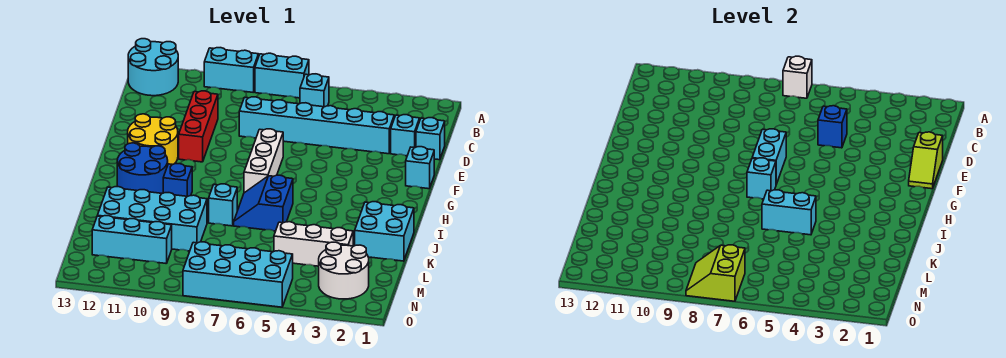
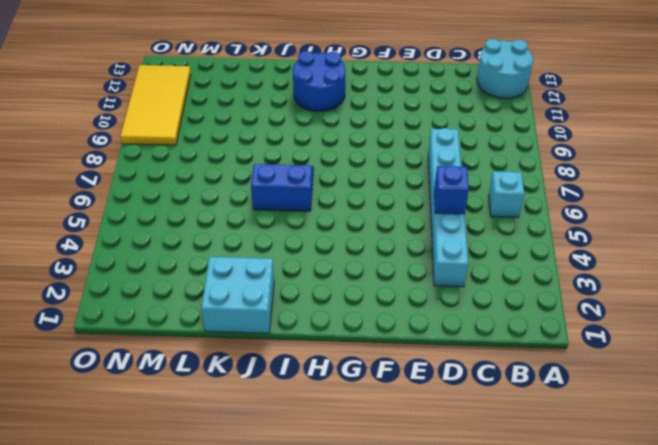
yellow 2x4 tile [121,65,191,145] -> none
none -> cyan 1x2 brick [255,53,309,98]
none -> cyan 1x2 brick [204,48,259,92]
none -> cyan 1x1 brick [416,118,445,160]

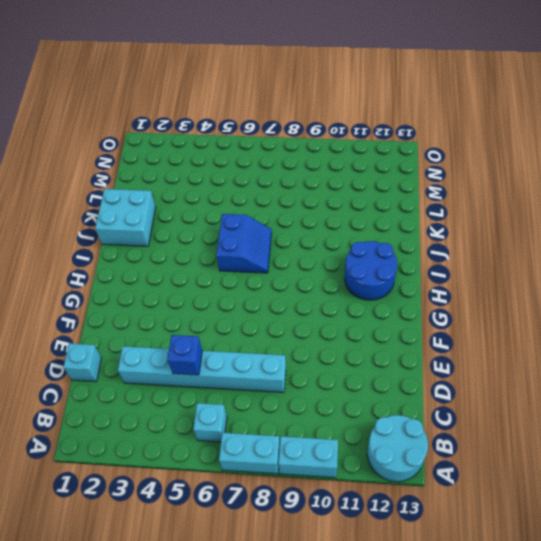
none -> cyan 1x1 brick [391,115,420,156]
none -> red 1x3 brick [179,91,218,162]
none -> cyan 1x1 brick [406,147,434,189]

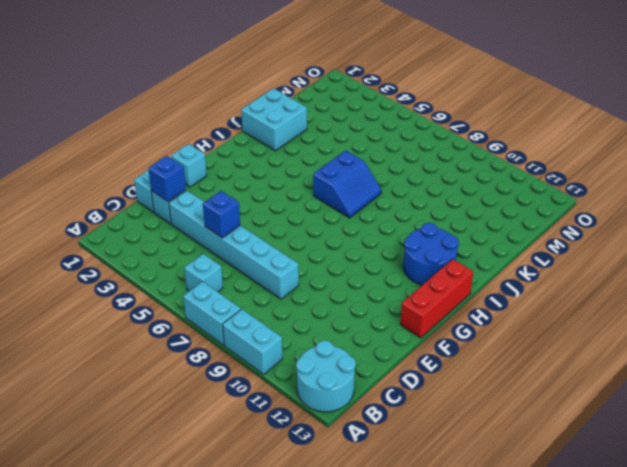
blue 1x1 brick [148,156,186,202] -> blue 1x1 brick moved to [163,164,192,196]
red 1x3 brick [400,259,473,338] -> red 1x3 brick moved to [179,91,218,162]
none -> white 1x3 brick [244,129,283,193]
none -> yellow 2x2 round brick [128,114,178,165]
none -> cyan 1x1 brick [209,184,237,226]

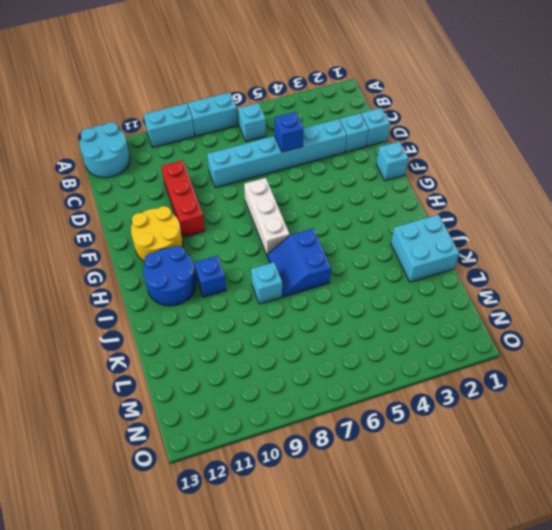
none -> cyan 2x4 brick [97,187,207,251]
none -> white 1x3 brick [274,222,353,266]
none -> white 2x2 round brick [319,242,369,299]

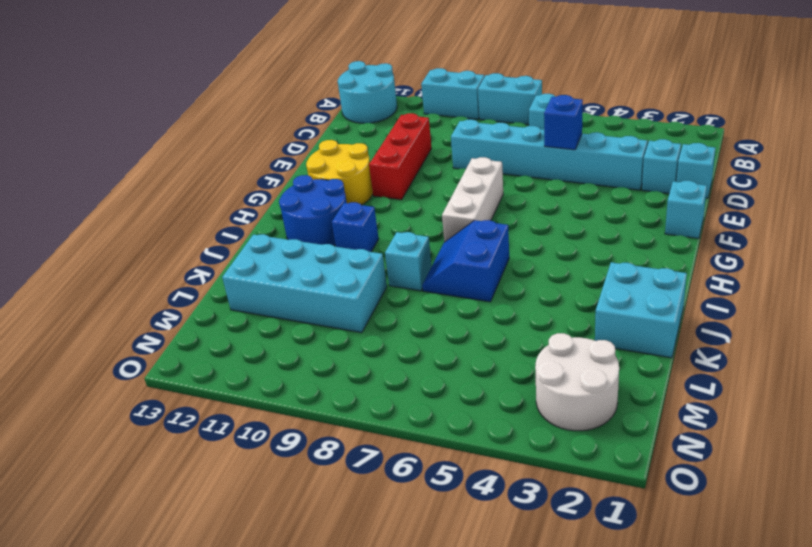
none -> white 1x3 brick [274,222,353,266]
none -> cyan 1x3 brick [92,216,172,264]
none -> cyan 2x4 brick [183,242,293,307]

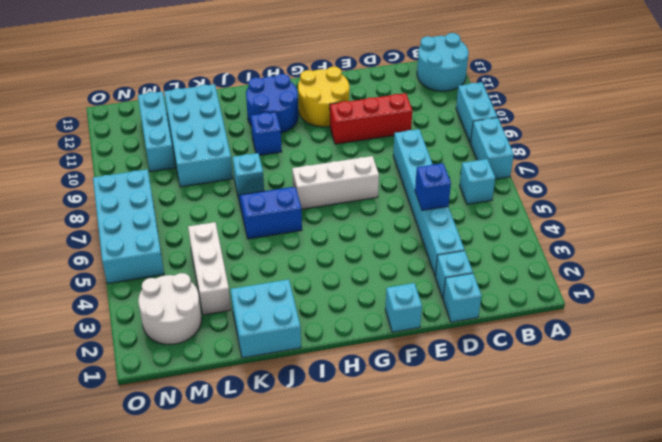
none -> white 1x1 brick [783,56,812,98]
none -> lime 1x2 slope [909,132,943,189]
none -> cyan 1x2 brick [752,129,786,184]

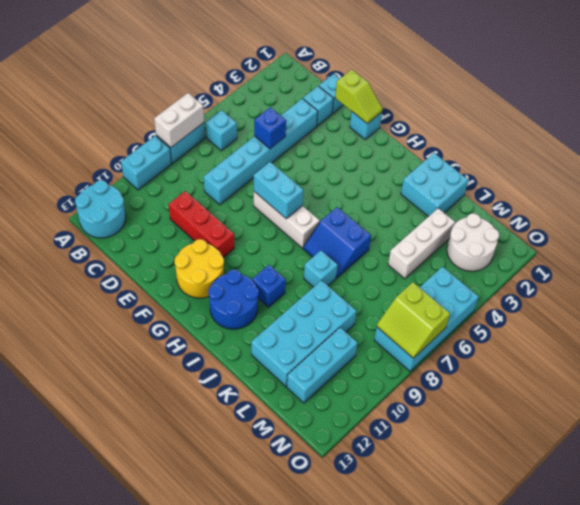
white 1x2 brick [154,93,204,147] -> white 1x1 brick [783,56,812,98]
none -> cyan 1x1 brick [747,158,776,199]
none -> cyan 1x2 brick [762,190,816,235]

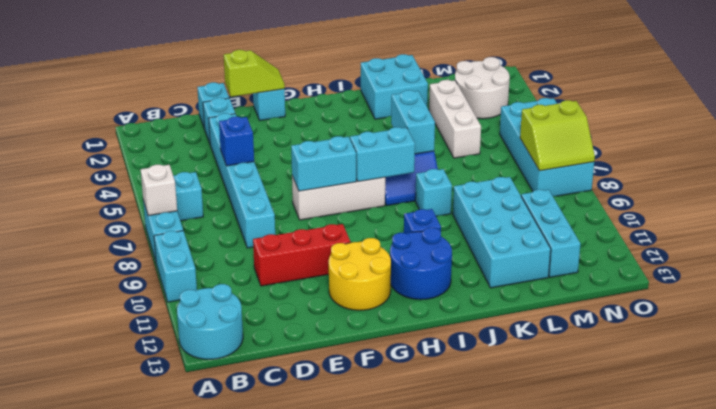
cyan 1x2 brick [350,127,415,182] -> cyan 1x1 brick [747,158,776,199]

